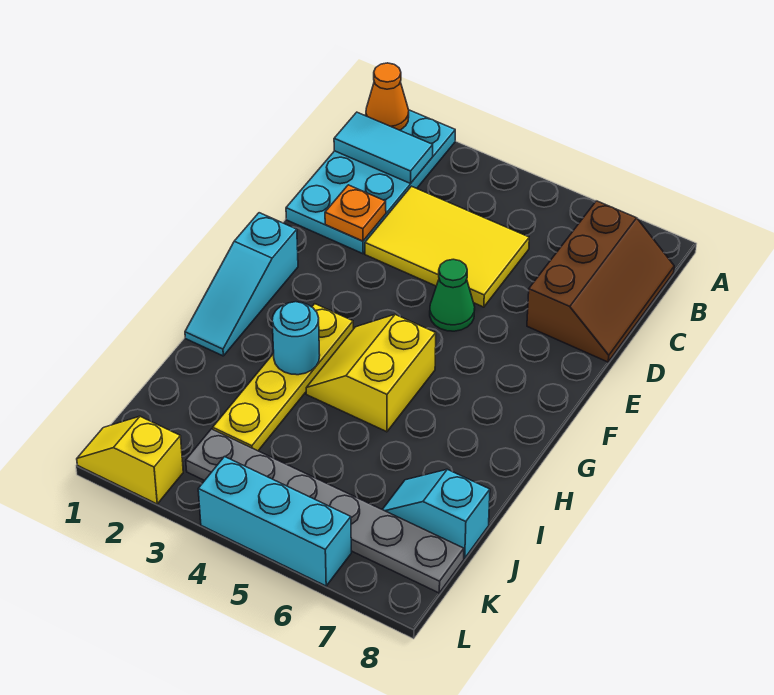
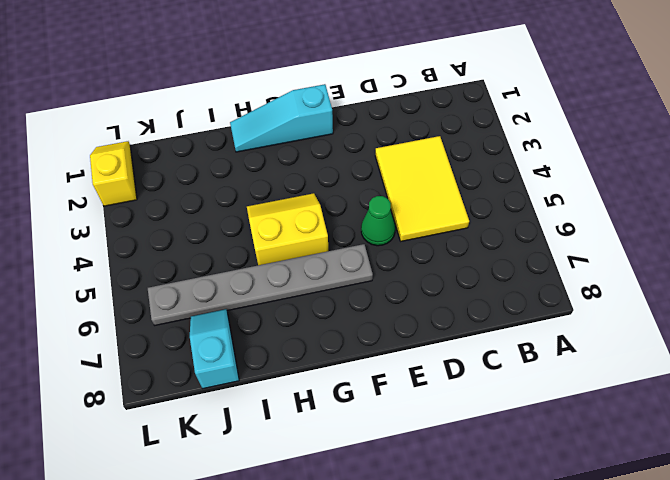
grey 1x6 plate [148,244,373,325] -> grey 1x6 plate turned to [186,429,464,593]
none -> cyan 2x4 plate [286,110,455,254]
none -> brown 2x3 slope [527,201,674,362]
none -> yellow 1x4 plate [213,304,353,451]

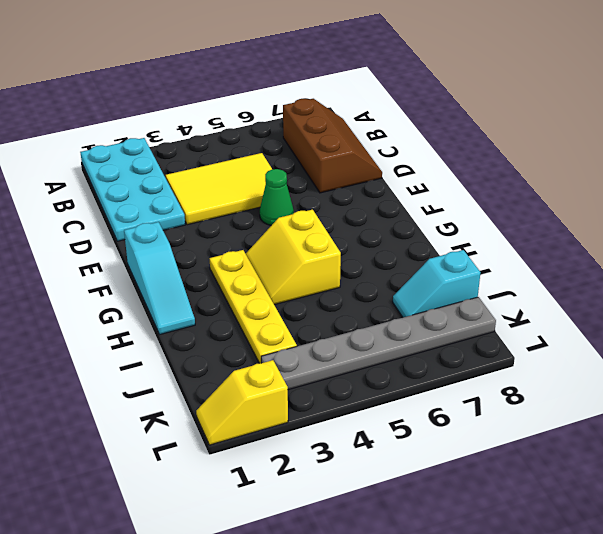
none -> cyan 1x3 brick [198,457,351,586]
none -> orange 1x1 cone [366,63,409,130]
none -> cyan 1x2 tile [334,112,433,183]

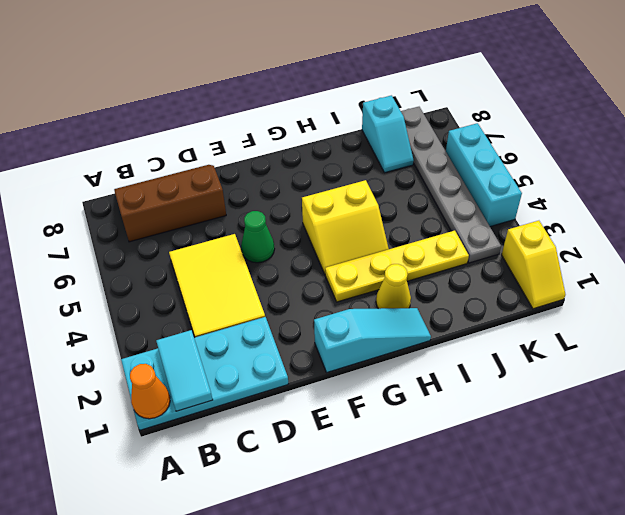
yellow 1x1 cone [376,264,411,309] -> none
none -> orange 1x1 plate [325,185,386,241]
none -> cyan 1x1 round brick [272,302,320,375]

